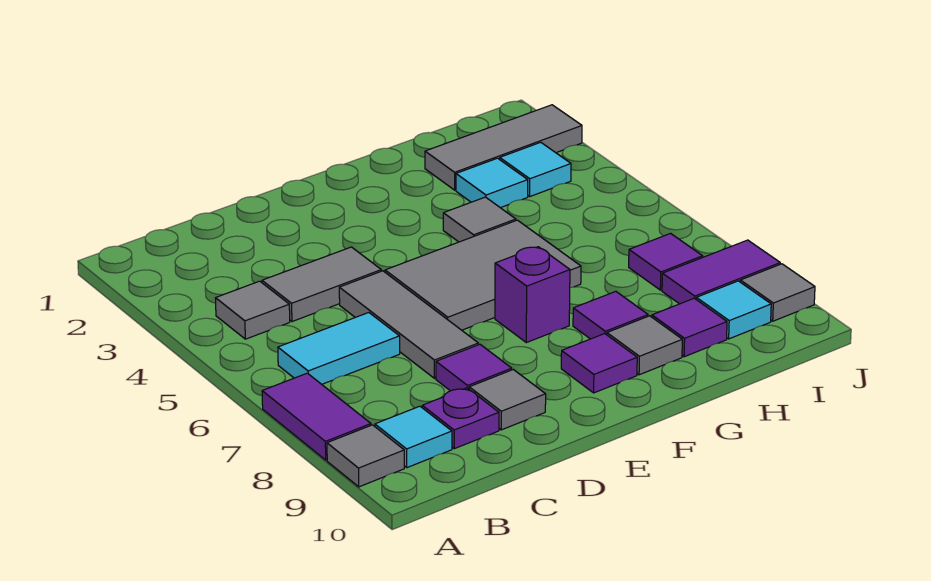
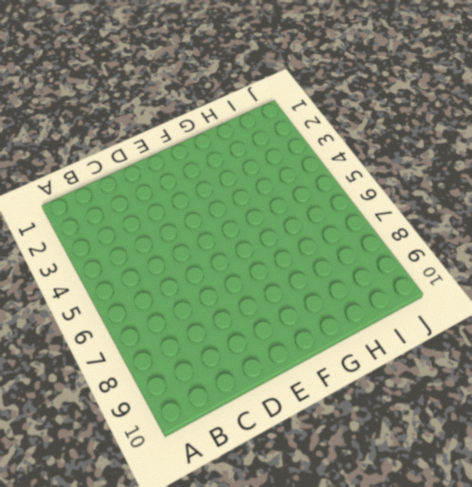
none -> purple 1x2 tile [262,373,371,460]
none -> grey 1x1 tile [327,425,404,487]
none -> grey 1x1 tile [215,281,290,339]

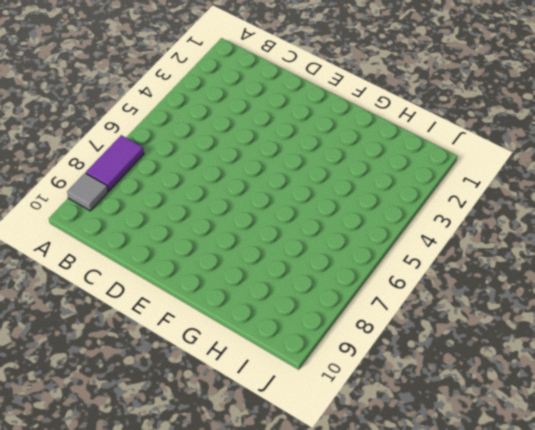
none -> grey 1x1 tile [215,281,290,339]
none -> cyan 1x2 tile [278,313,400,384]
none -> cyan 1x1 tile [375,406,452,468]

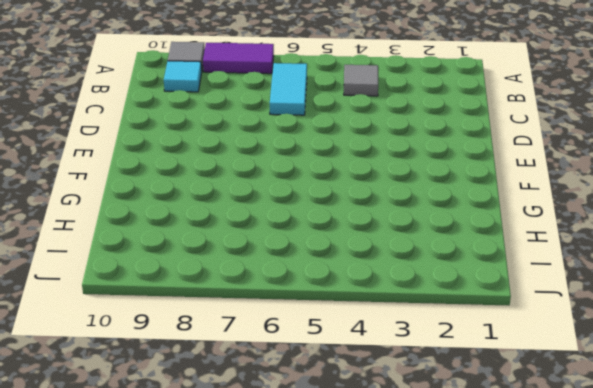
none -> grey 1x2 tile [262,247,381,322]
none -> purple 1x1 plate [422,388,499,449]
none -> grey 1x3 tile [339,271,478,378]

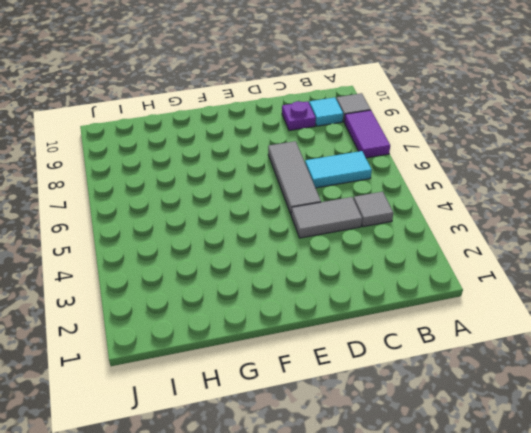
none -> purple 1x1 tile [436,344,512,391]
none -> grey 1x1 tile [469,370,546,430]
none -> grey 2x3 tile [385,220,581,330]

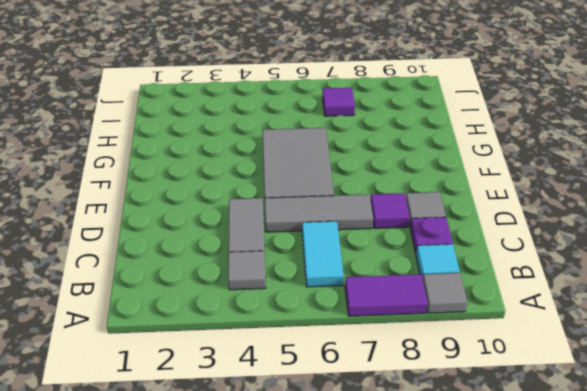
none -> purple 1x1 brick [495,247,570,343]
none -> purple 1x1 tile [561,334,637,393]
none -> grey 1x1 tile [443,197,516,242]

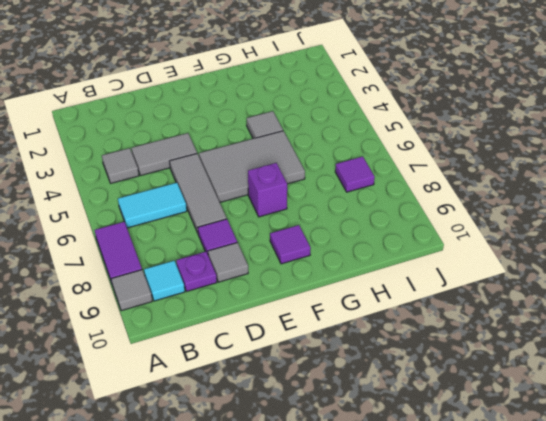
none -> purple 1x1 tile [573,291,648,339]
none -> grey 1x1 tile [607,316,682,375]
none -> grey 1x3 tile [425,105,582,190]

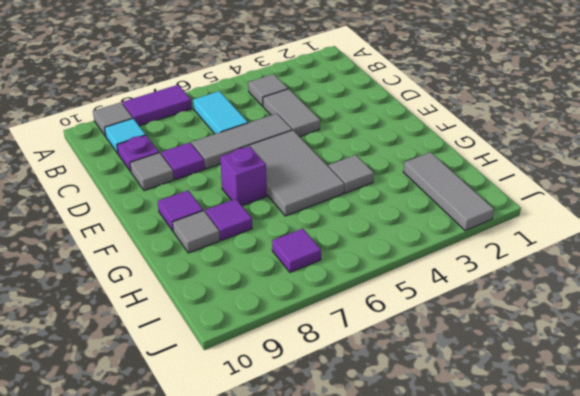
none -> cyan 1x1 tile [456,158,528,208]
none -> purple 1x1 tile [652,298,727,357]
none -> cyan 1x1 tile [500,142,571,196]

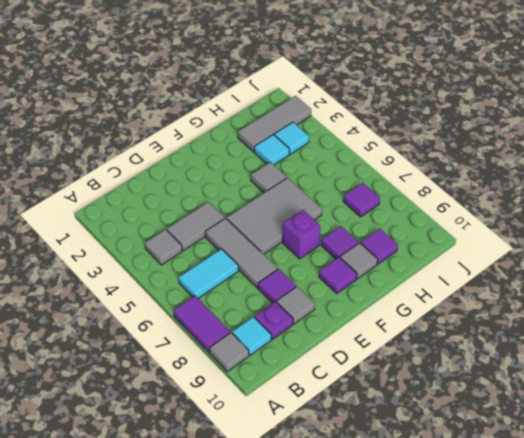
none -> purple 1x2 tile [662,240,780,304]
none -> cyan 1x1 tile [696,281,771,339]
none -> grey 1x1 tile [740,264,815,321]

